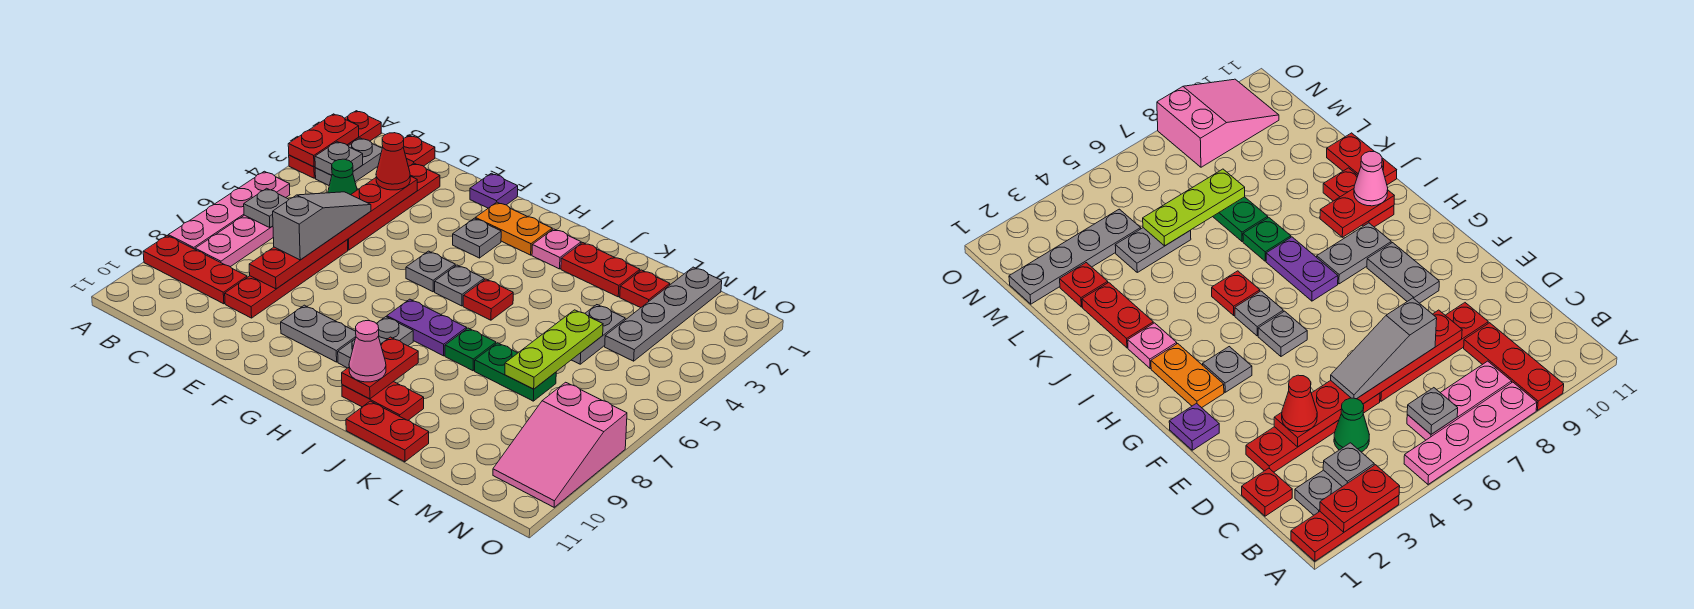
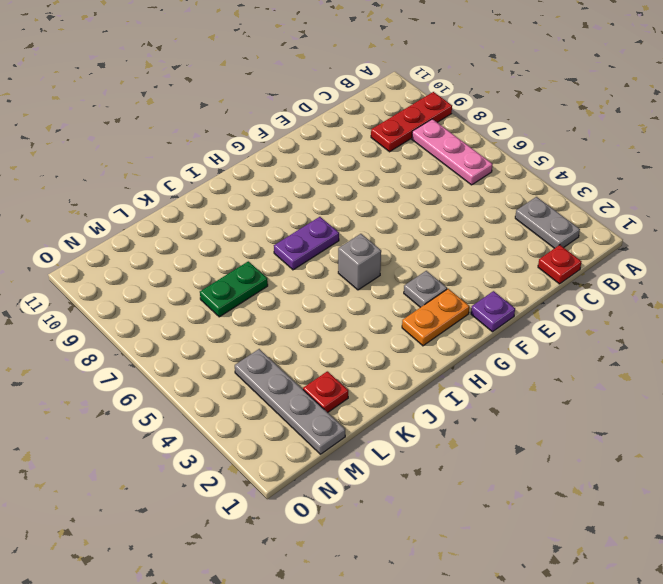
grey 1x1 brick [338,234,381,290] -> grey 1x1 plate [435,265,484,306]
none -> red 1x3 plate [289,111,381,178]
none -> pink 1x4 plate [168,171,290,249]
none -> green 1x1 cone [328,159,357,195]
none -> red 1x4 plate [347,163,440,250]

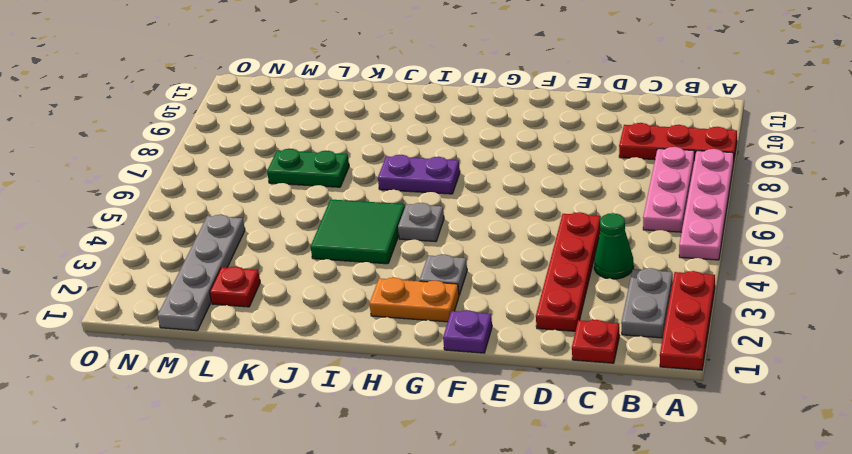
green 2x2 tile [311,199,405,264] -> red 1x1 plate [463,279,513,320]
none -> red 1x4 plate [225,240,348,318]
none -> grey 1x2 plate [281,305,356,362]
none -> grey 1x1 plate [406,251,455,292]
none -> grey 1x2 plate [338,317,413,368]

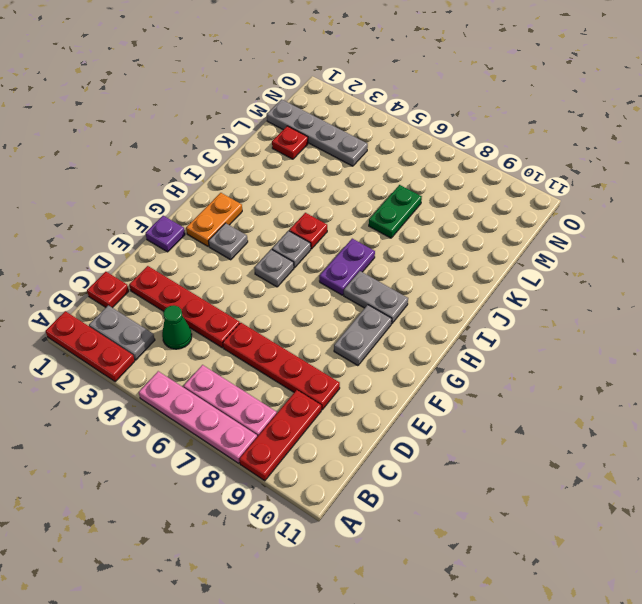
none -> pink 1x1 plate [532,229,581,269]
none -> red 1x2 plate [342,382,424,420]
none -> red 1x2 plate [561,243,640,297]
none -> green 1x1 plate [445,328,496,371]

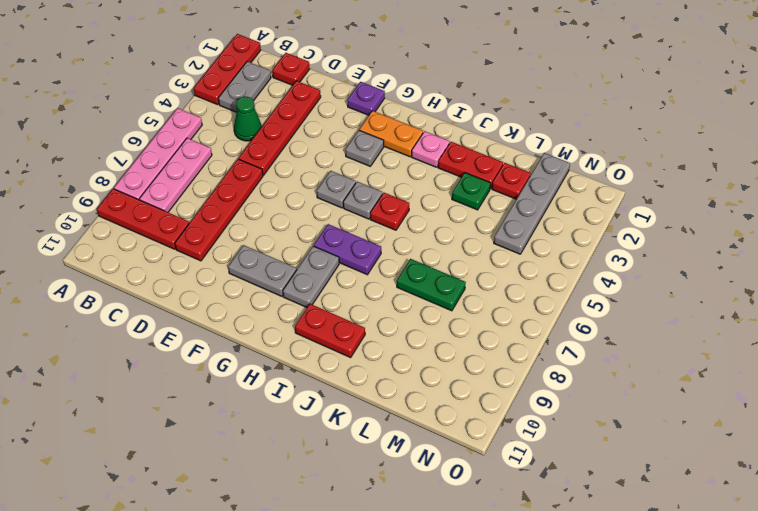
green 1x1 plate [452,173,491,210] -> green 1x1 plate moved to [445,328,496,371]
none -> red 1x2 plate [346,401,429,462]
none -> grey 1x2 plate [572,305,625,364]
none -> pink 2x3 slope [493,382,627,507]
none -> red 1x2 plate [288,114,359,167]

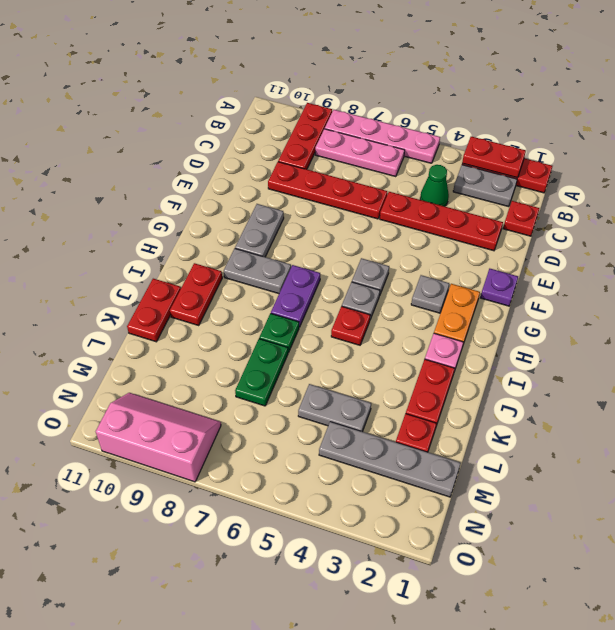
pink 2x3 slope [96,393,221,482] -> pink 2x3 slope turned to [493,382,627,507]
none -> grey 1x1 plate [315,142,363,175]
none -> grey 1x1 plate [244,188,289,228]
none -> red 1x6 plate [249,176,417,289]
none -> red 1x2 plate [342,337,418,399]

